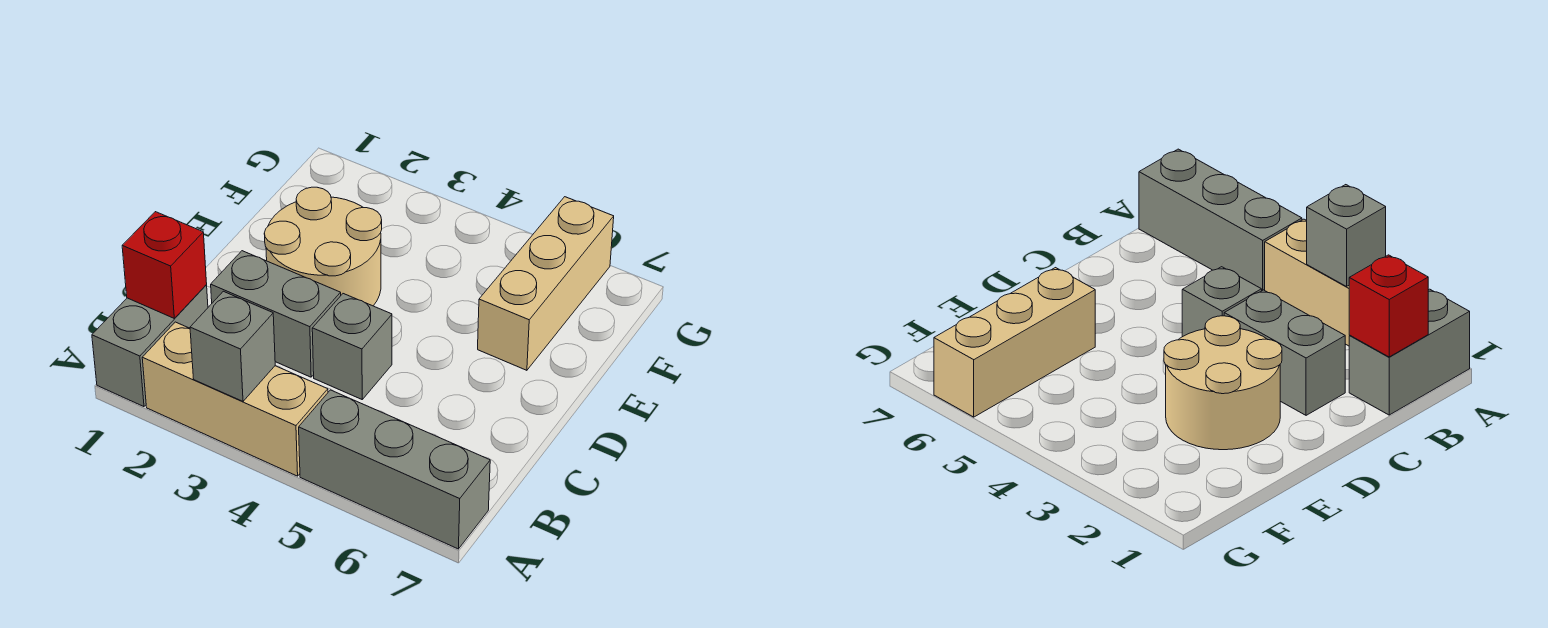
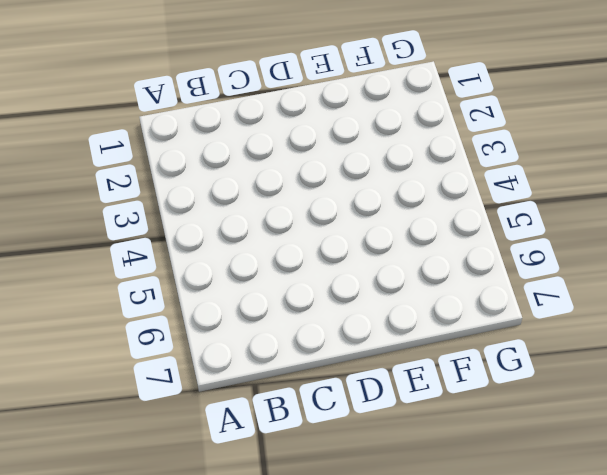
none -> grey 1x2 brick [92,285,208,407]
none -> tan 1x3 brick [142,322,328,476]

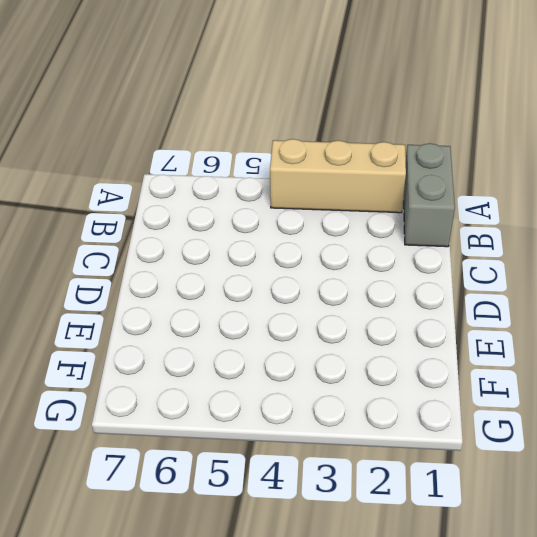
none -> grey 1x3 brick [299,390,490,549]
none -> grey 1x2 brick [211,251,341,377]

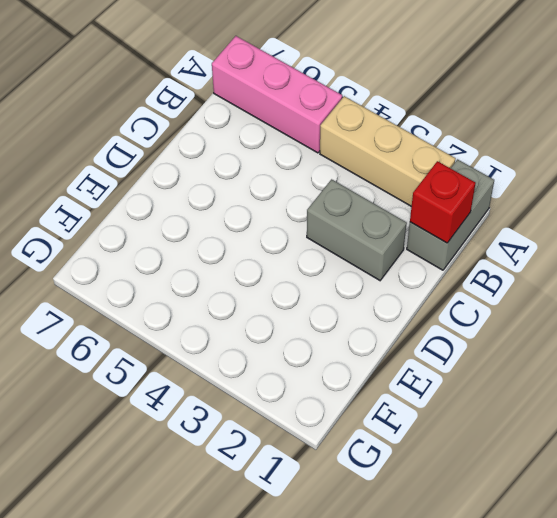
pink 1x3 brick [212,36,342,153] -> grey 1x3 brick [299,390,490,549]
none -> grey 1x1 brick [312,294,392,399]
none -> tan 2x2 round brick [264,187,382,306]

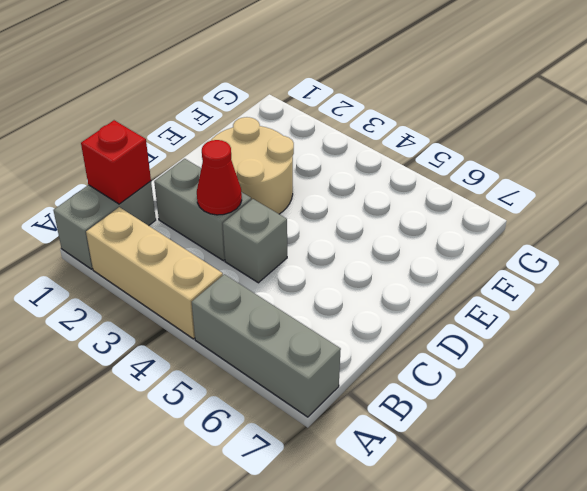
red 1x1 cone [197,140,242,215] -> none
none -> tan 1x3 brick [478,197,614,370]
none -> grey 1x1 brick [190,291,275,401]

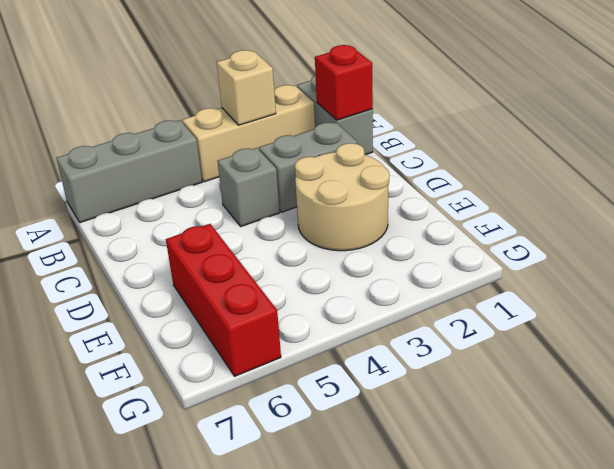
tan 1x1 brick [217,50,276,125] -> grey 1x1 brick [190,291,275,401]
red 1x3 brick [166,224,281,376] -> tan 1x3 brick [478,197,614,370]

